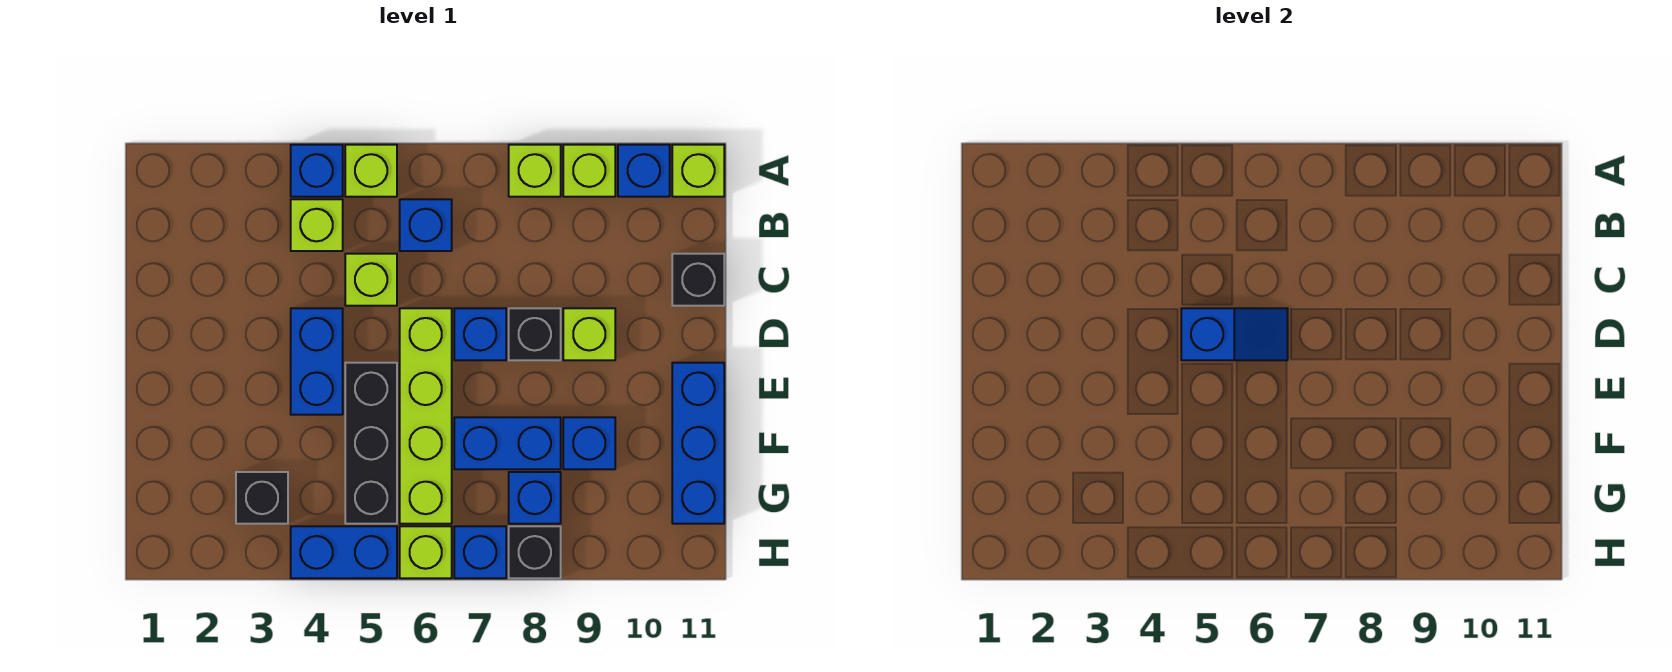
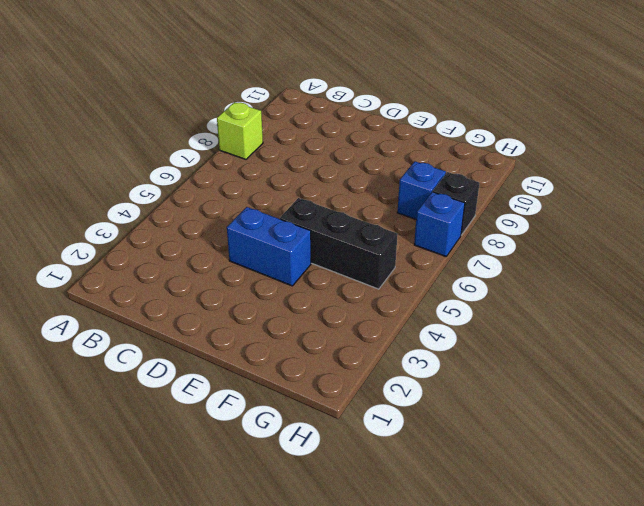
none -> blue 1x1 brick [291,145,343,197]
none -> lime 1x1 brick [345,145,397,197]
none -> lime 1x1 brick [563,145,615,197]

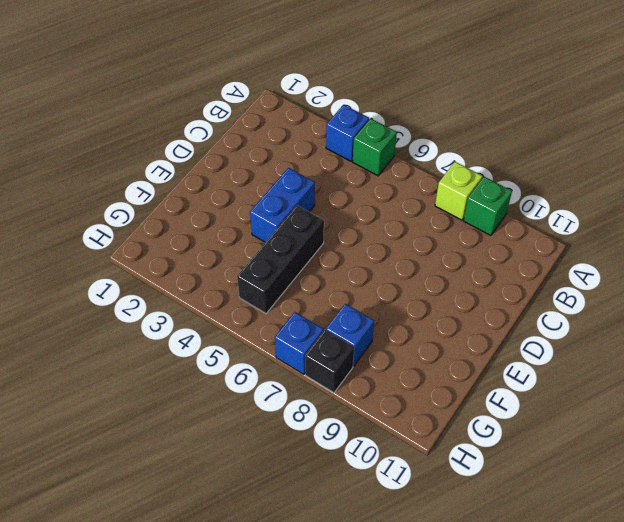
green 1x1 brick [353,119,397,176] -> lime 1x1 brick [345,145,397,197]
green 1x1 brick [464,177,512,235] -> lime 1x1 brick [563,145,615,197]
none -> blue 1x1 brick [618,145,670,197]
none -> lime 1x1 brick [672,145,724,197]
none -> lime 1x1 brick [291,199,343,251]

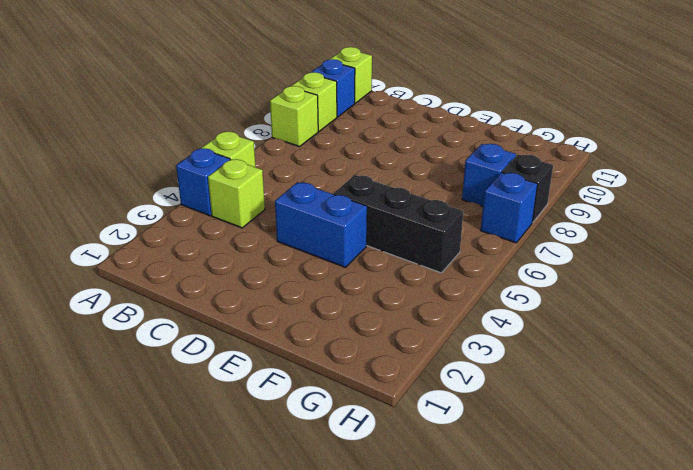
none -> blue 1x1 brick [400,199,452,251]
none -> lime 1x1 brick [345,254,397,306]
none -> black 1x1 brick [672,254,724,306]

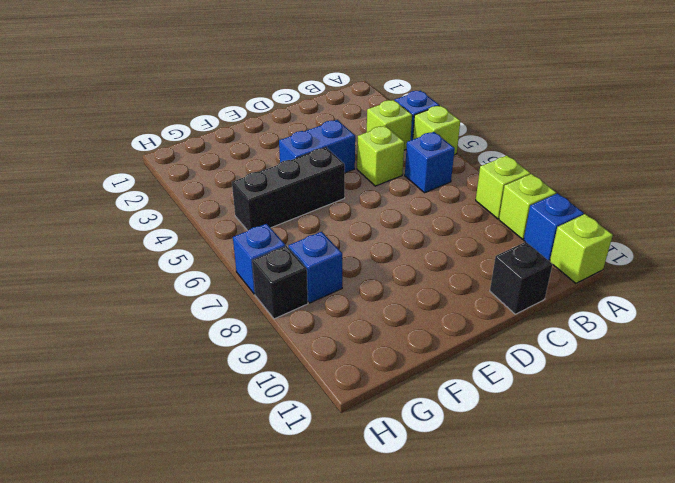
none -> lime 1x4 brick [400,308,452,524]
none -> blue 1x1 brick [454,308,506,360]
none -> black 1x1 brick [509,308,561,360]

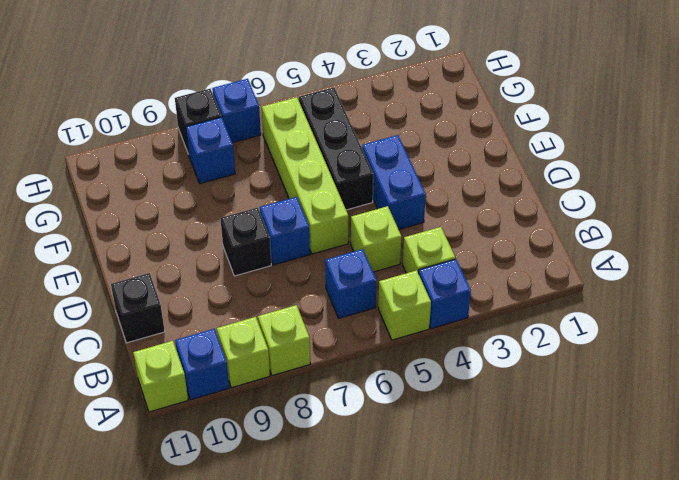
none -> lime 1x1 brick [563,308,615,360]
none -> blue 1x3 brick [672,363,724,524]
none -> blue 1x2 brick [454,417,561,469]

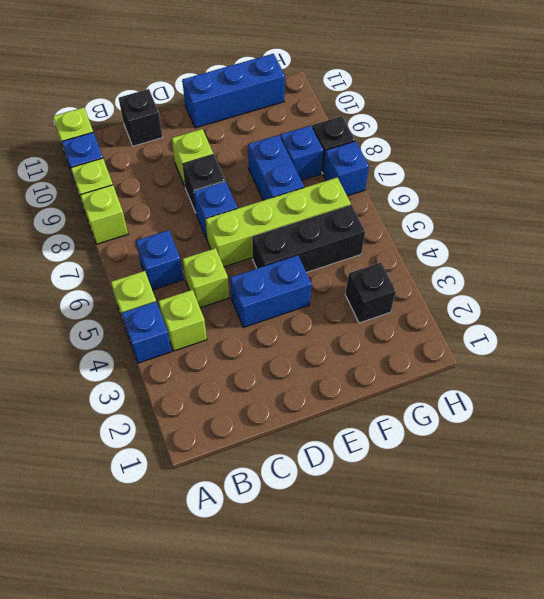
none -> blue 1x1 brick [563,417,615,469]
none -> blue 1x2 brick [291,526,397,578]
none -> lime 1x1 brick [400,526,452,578]

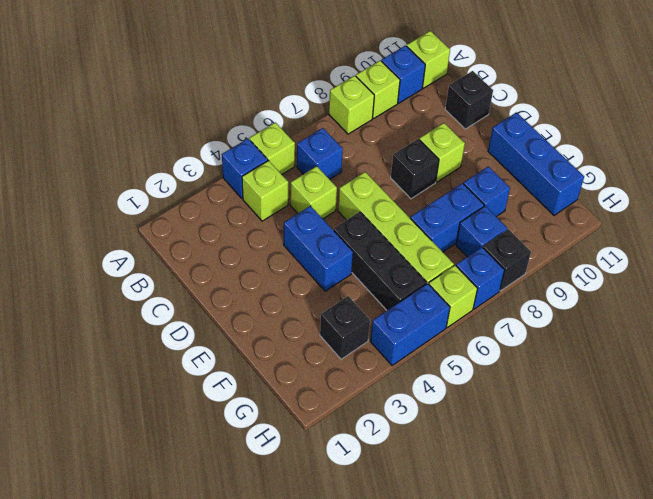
none -> blue 1x1 brick [454,308,506,360]
none -> blue 1x2 slope [1181,308,1288,360]

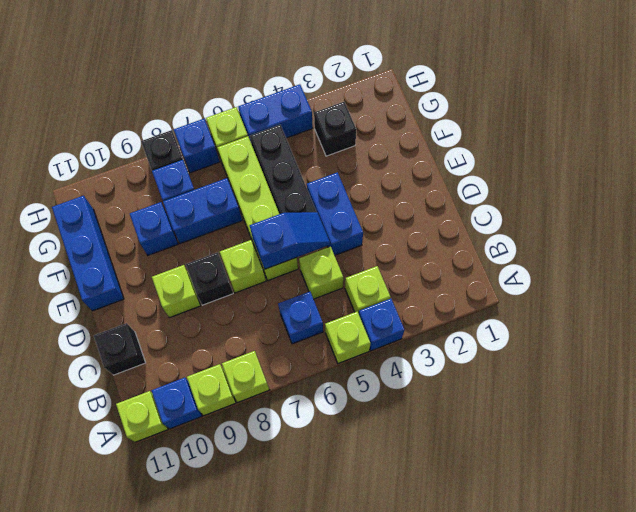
blue 1x2 slope [250,212,330,269] -> blue 1x2 slope turned to [1181,308,1288,360]
lime 1x1 brick [220,240,266,293] -> blue 1x1 brick [454,308,506,360]

